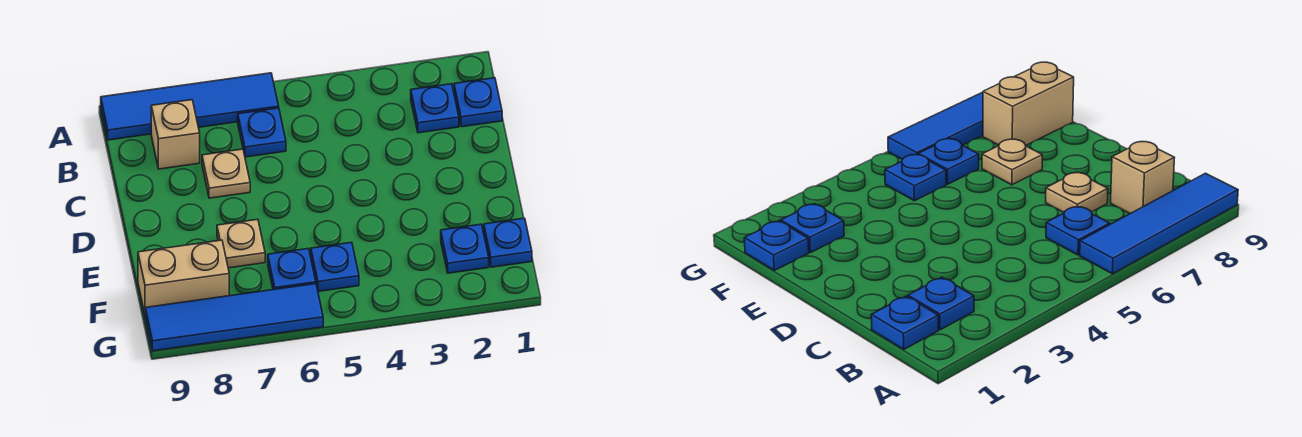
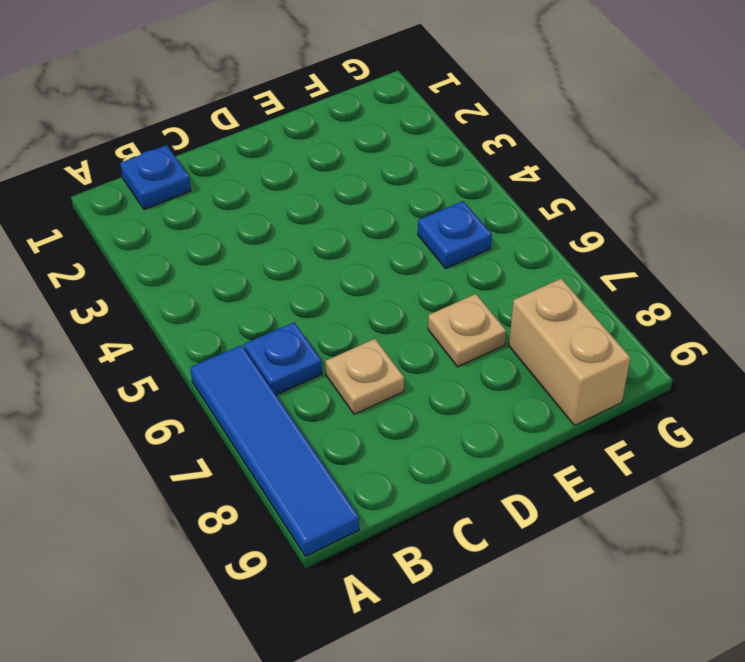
none -> blue 1x1 plate [411,84,459,133]
none -> tan 1x1 brick [151,100,200,169]
none -> blue 1x1 plate [484,218,532,267]

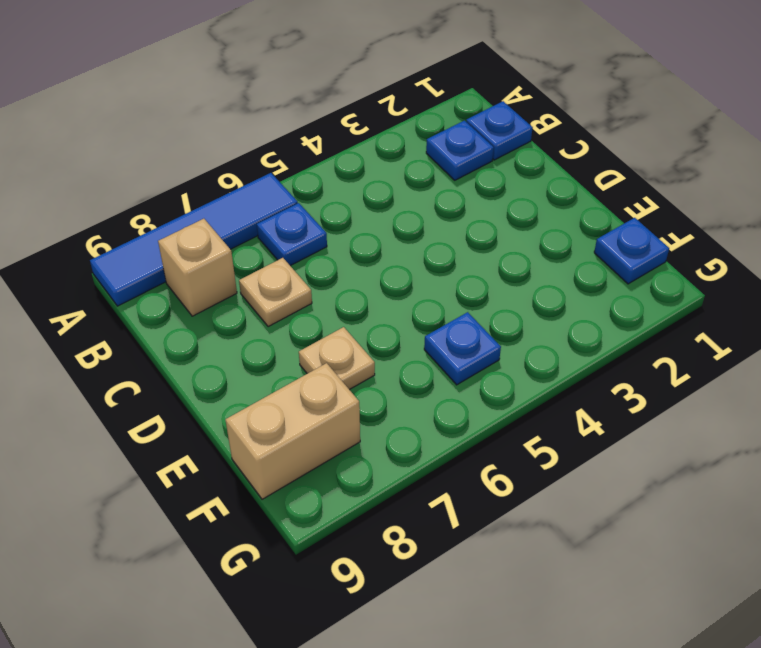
none -> blue 1x1 plate [441,224,489,273]
none -> blue 1x1 plate [268,249,316,290]
none -> blue 1x4 tile [145,284,323,351]

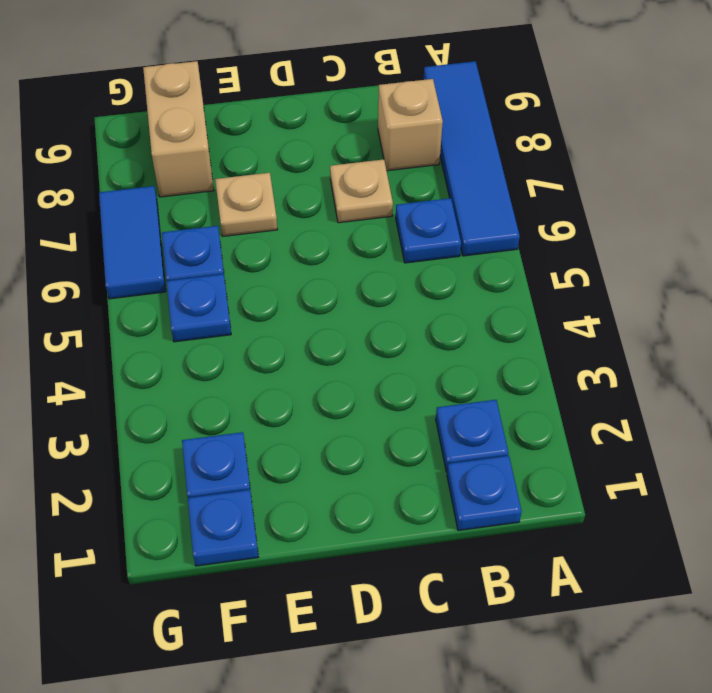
blue 1x2 tile [99,186,166,299] -> blue 1x4 tile [145,284,323,351]

